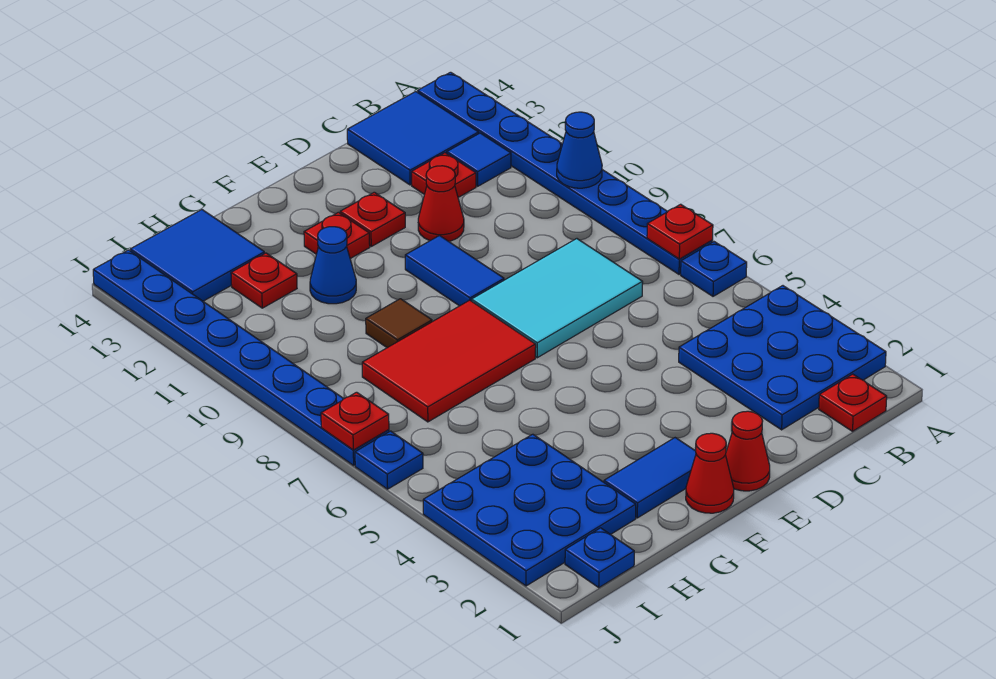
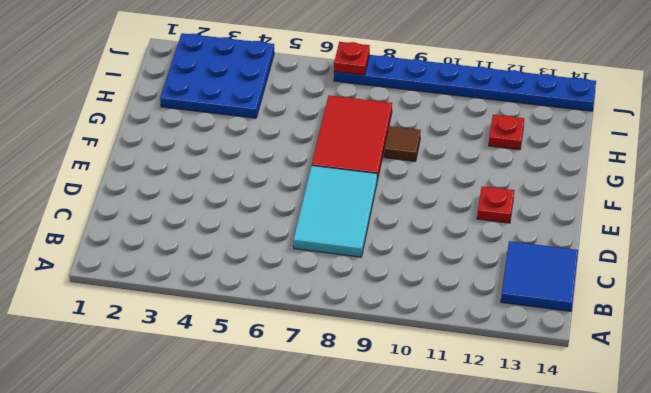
none -> blue 3x3 plate [679,286,886,430]
none -> blue 1x1 plate [681,242,747,296]
none -> blue 1x8 plate [418,72,712,274]

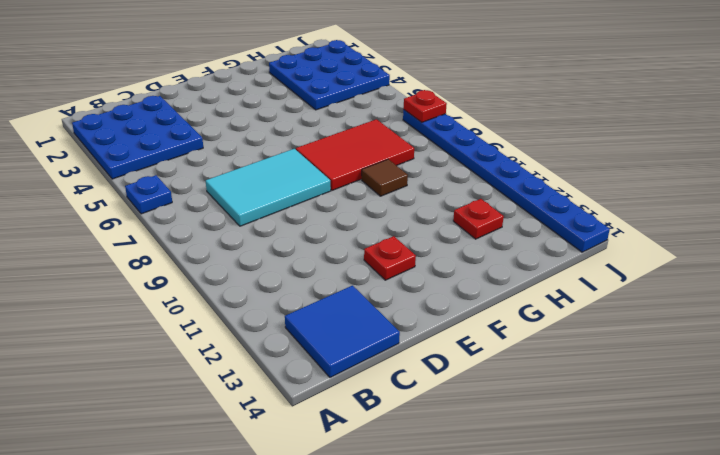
none -> blue 1x8 plate [418,72,712,274]
none -> red 1x1 plate [819,374,887,431]
none -> blue 1x1 tile [447,133,511,186]

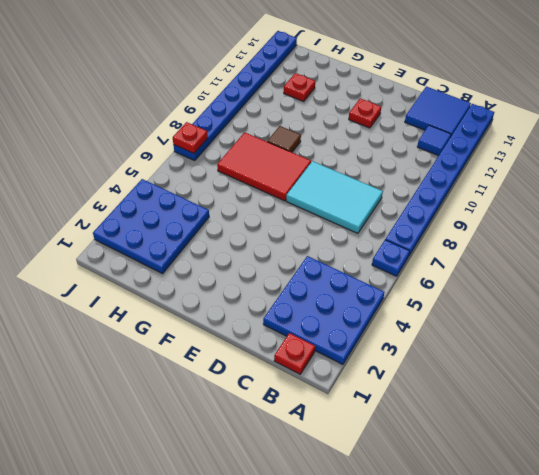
none -> red 1x1 plate [412,153,476,197]
none -> red 1x1 cone [418,166,464,241]
none -> red 1x1 cone [726,411,770,491]

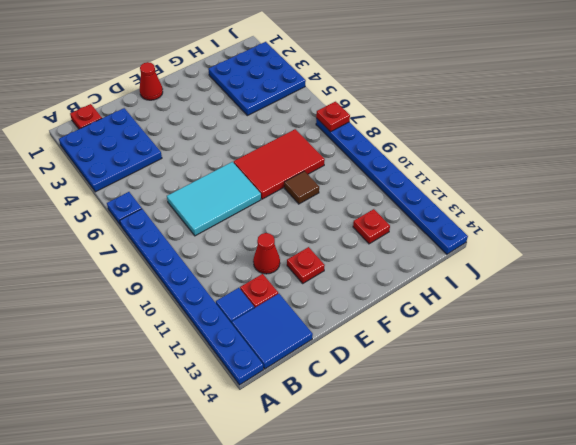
none -> blue 1x2 tile [405,236,504,306]
none -> red 1x1 cone [686,433,734,513]
none -> blue 1x2 tile [604,438,696,518]

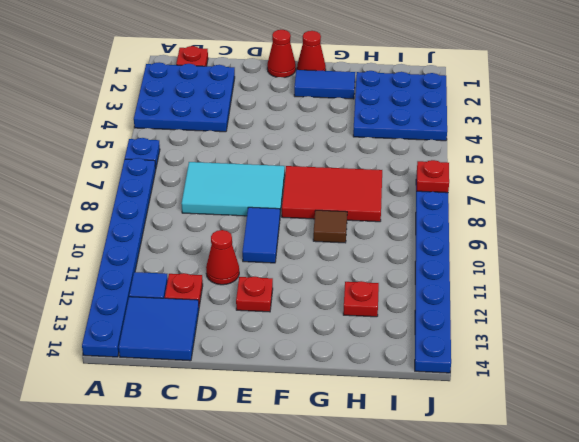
none -> red 1x1 plate [304,212,370,259]
none -> blue 1x1 cone [310,227,356,304]
none -> blue 2x2 tile [130,210,264,301]

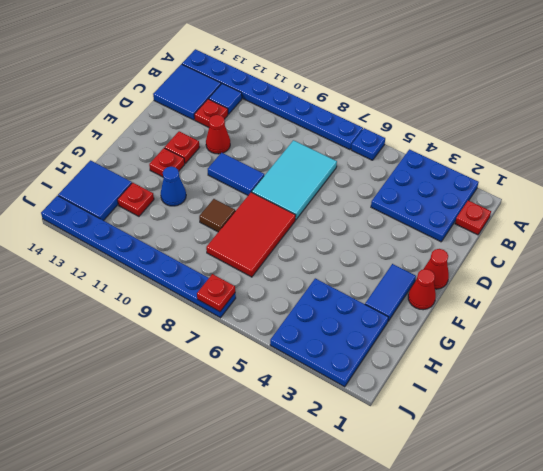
none -> blue 1x1 plate [565,528,634,587]
none -> blue 1x1 plate [355,431,423,489]
none -> red 1x1 plate [647,204,713,259]

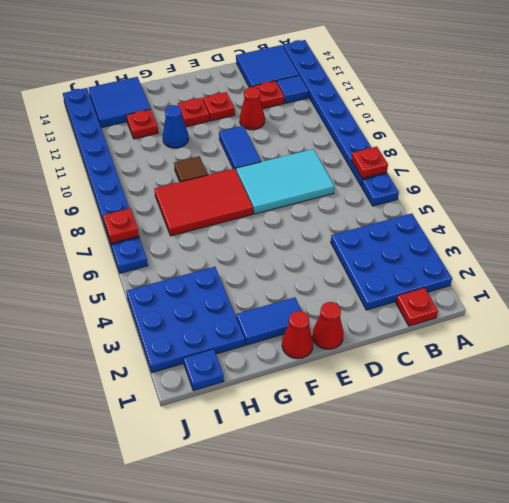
none -> blue 1x1 cone [557,112,602,188]

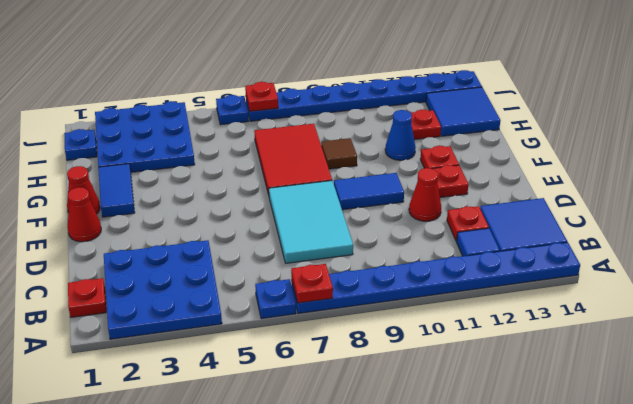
none -> blue 1x1 cone [557,112,602,188]

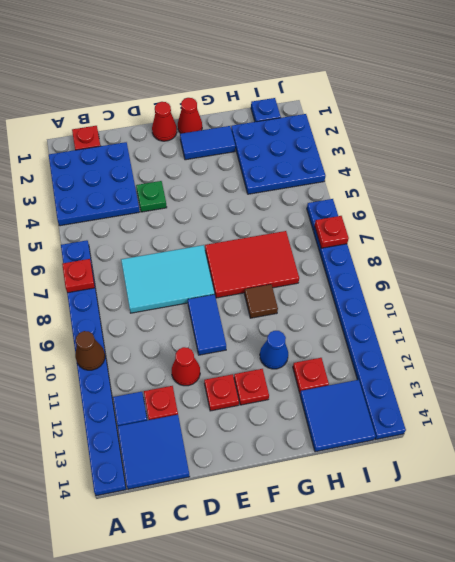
brown 1x1 cone [75,331,105,370] -> blue 1x1 cone [557,112,602,188]
green 1x1 plate [136,181,167,212] -> none

